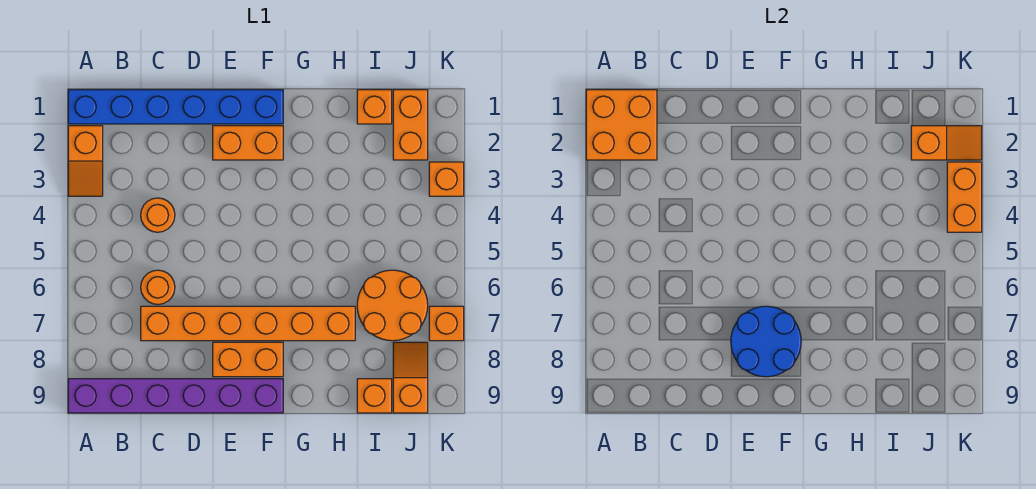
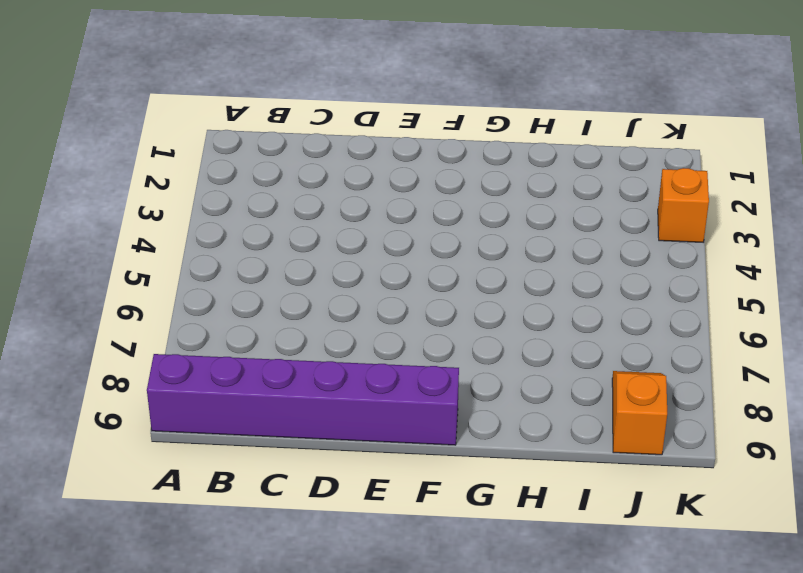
none -> blue 1x6 brick [68,90,283,124]
none -> orange 1x2 slope [68,126,103,196]
none -> orange 1x1 round brick [141,198,175,232]

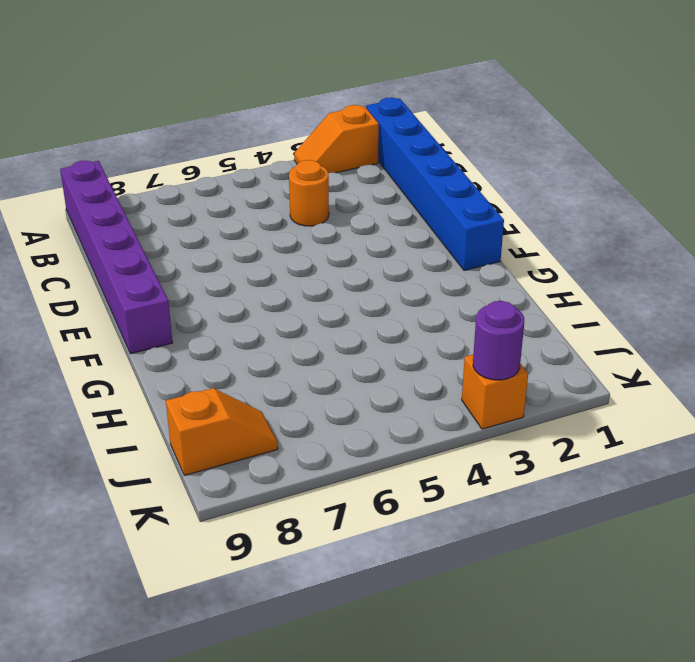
purple 1x1 round brick [473,301,524,380] -> orange 1x2 brick [947,162,982,232]
none -> orange 1x1 round brick [141,270,175,305]
none -> orange 1x6 brick [141,306,355,341]
none -> orange 1x2 brick [213,126,283,160]

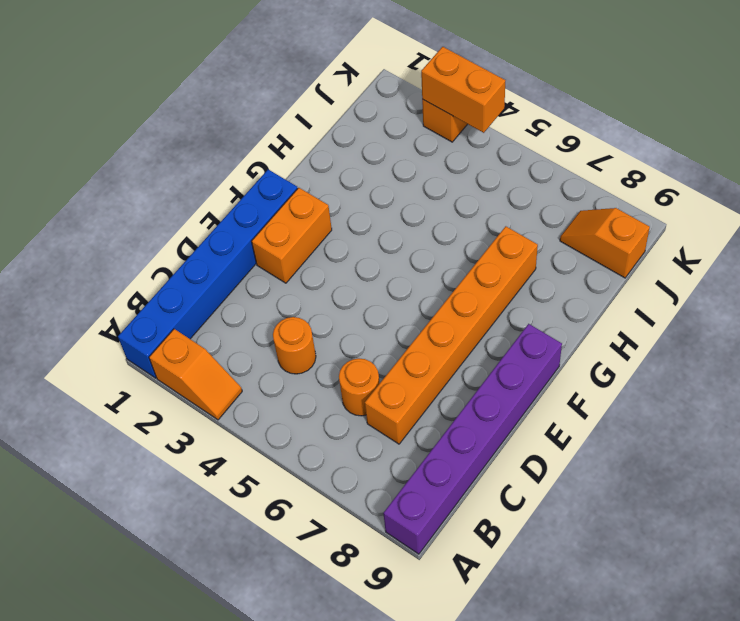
none -> orange 1x2 brick [213,342,283,377]
none -> orange 1x1 brick [357,90,392,124]
none -> orange 2x2 round brick [357,270,428,341]

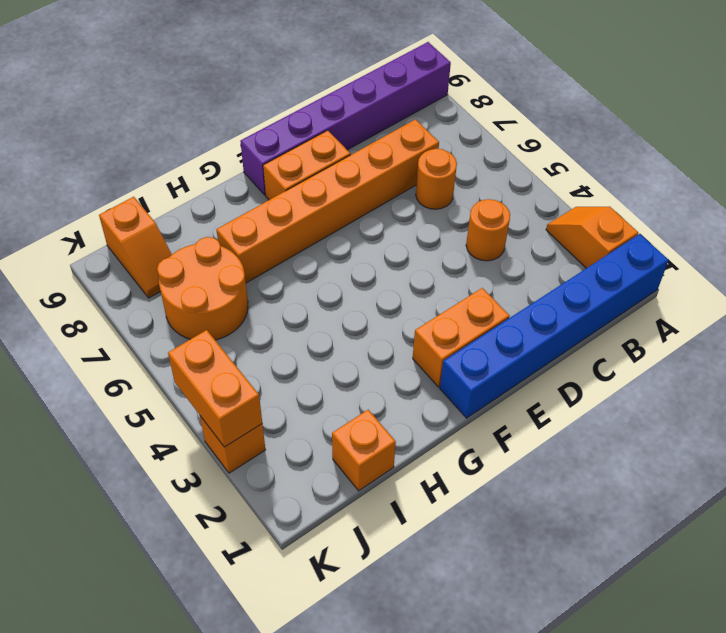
none -> orange 1x1 brick [357,379,392,413]
none -> orange 1x2 brick [393,90,428,160]
none -> orange 1x1 brick [429,306,464,341]

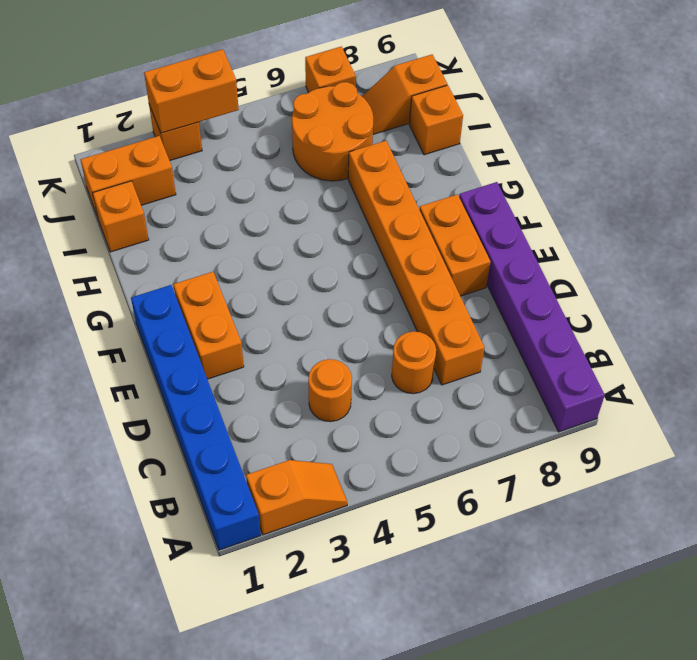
none -> orange 2x2 brick [586,90,657,160]
none -> blue 2x2 round brick [731,306,801,377]
none -> orange 1x2 slope [911,126,982,160]

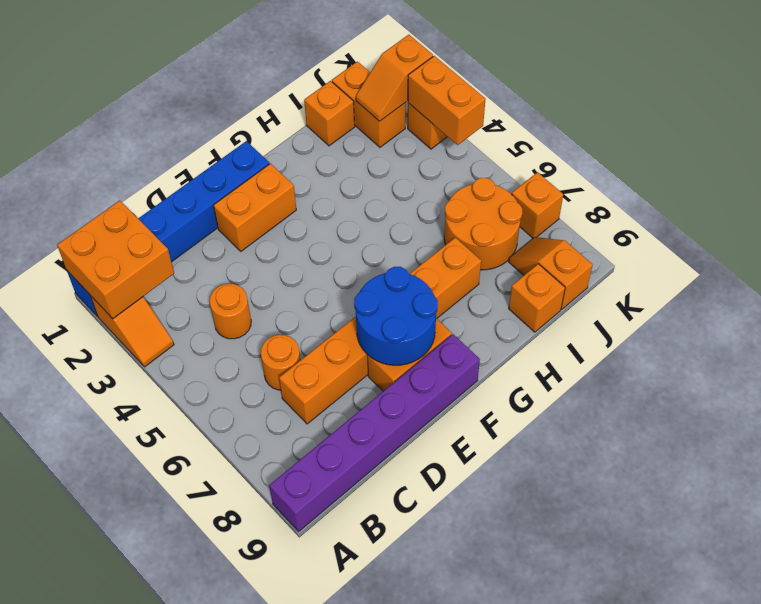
orange 1x2 slope [356,35,433,121] -> orange 1x2 slope turned to [911,126,982,160]

